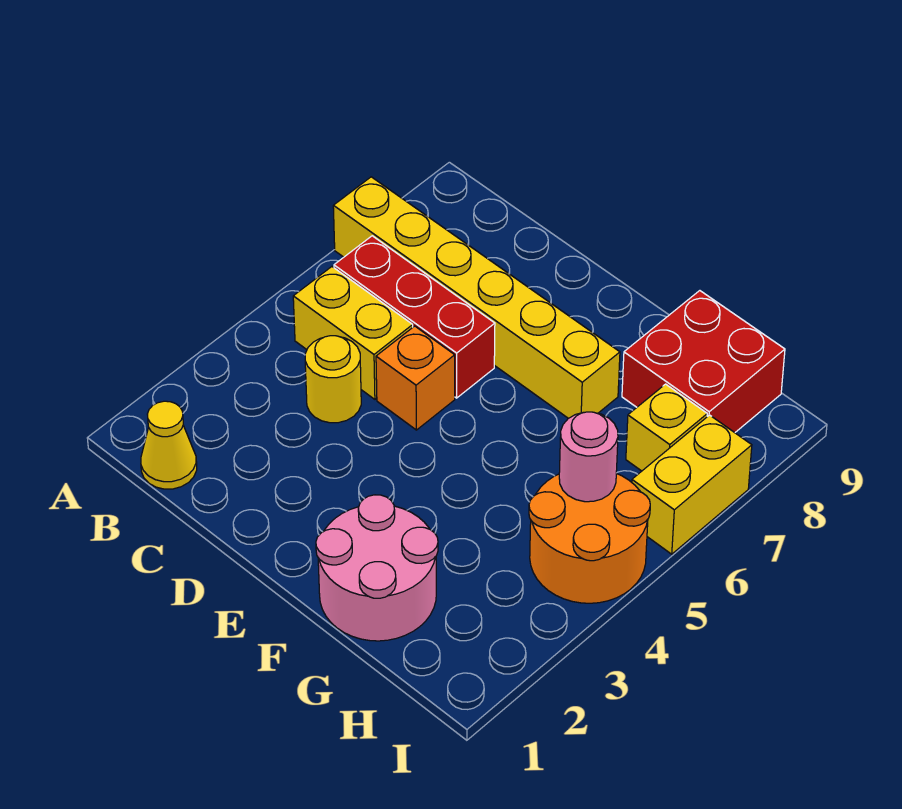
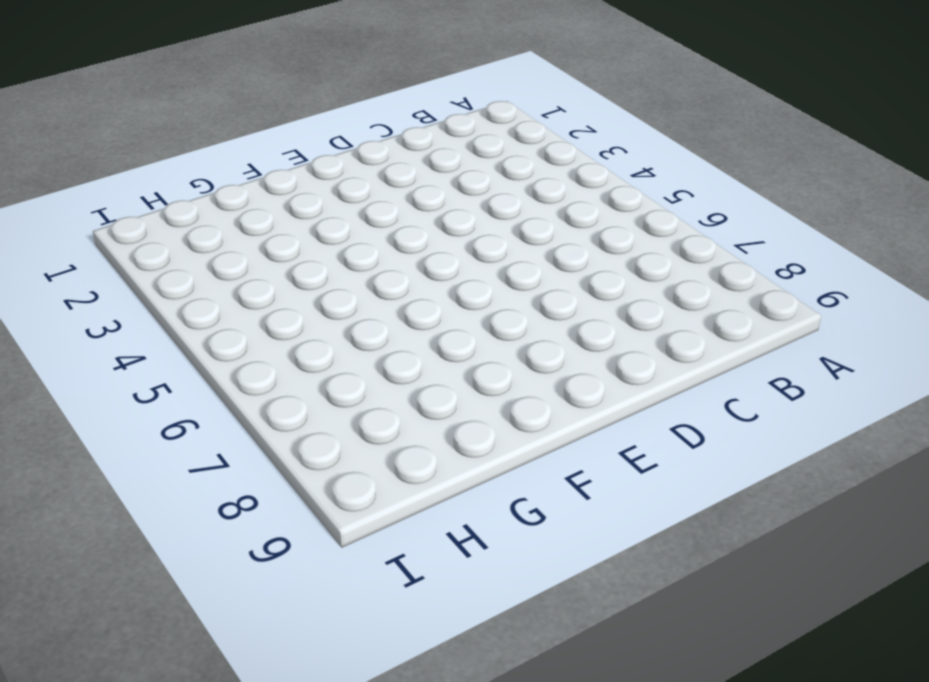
none -> yellow 1x6 brick [333,177,620,419]
none -> yellow 1x1 cone [141,401,197,489]
none -> yellow 1x2 brick [293,267,413,399]

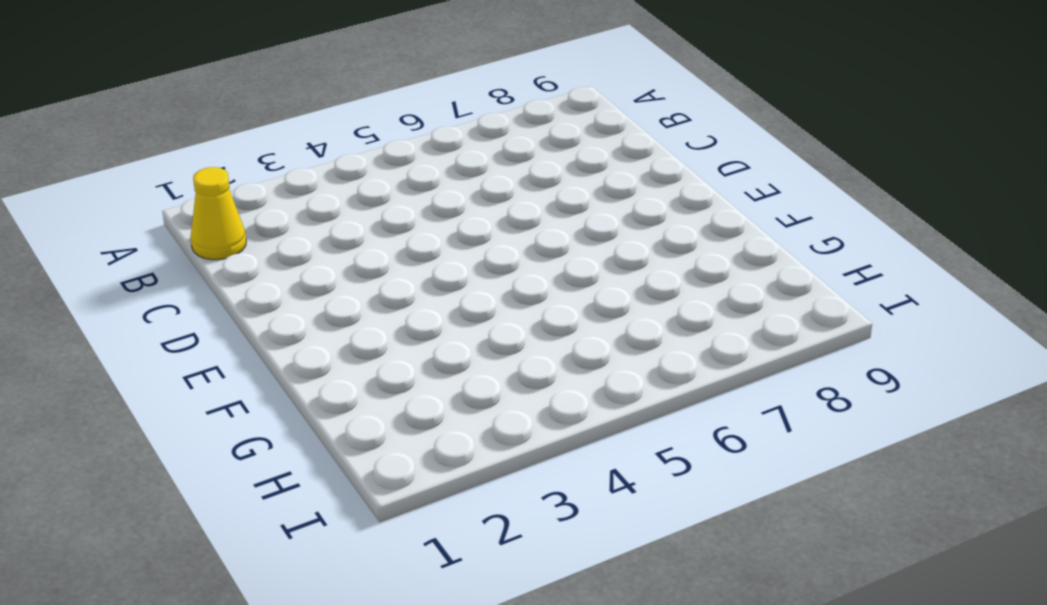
none -> yellow 1x6 brick [333,177,620,419]
none -> yellow 1x2 brick [293,267,413,399]
none -> red 1x3 brick [334,236,495,398]

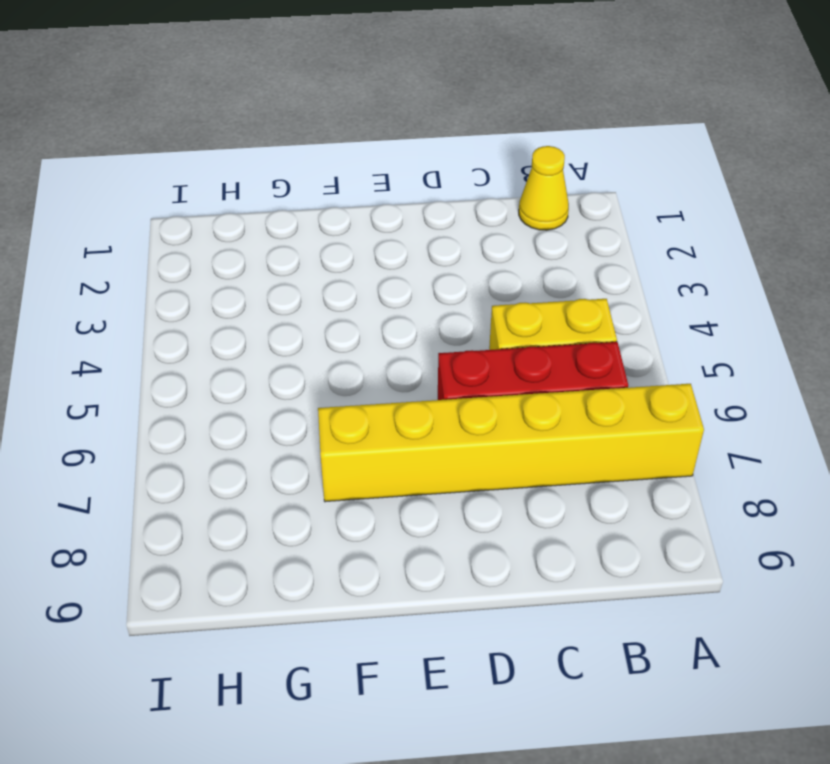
none -> yellow 1x1 round brick [305,336,361,423]
none -> orange 1x1 brick [376,326,455,430]
none -> pink 2x2 round brick [316,495,438,641]

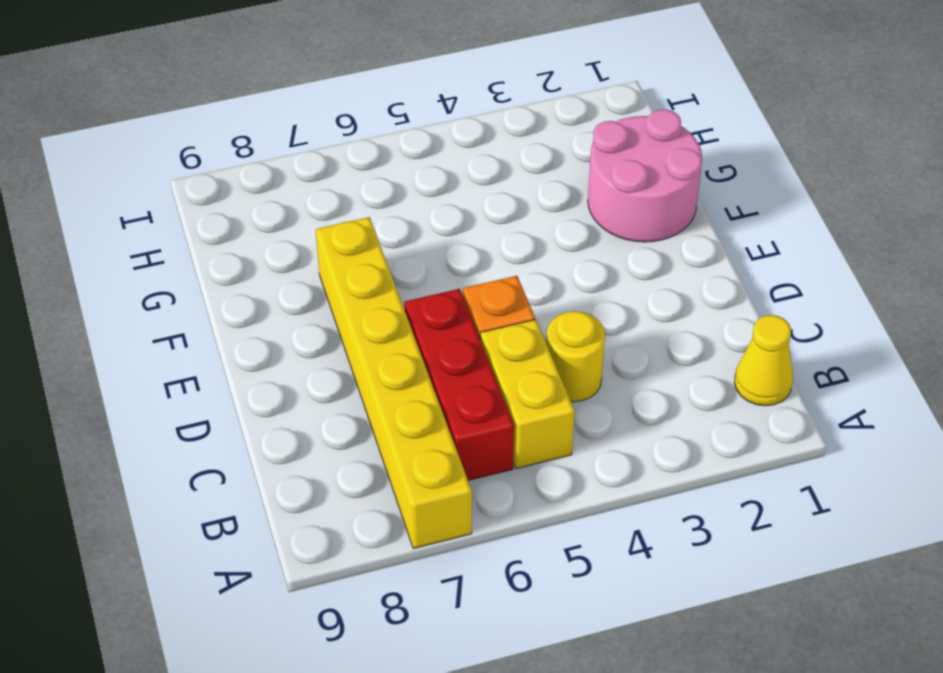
none -> red 2x2 brick [622,291,785,433]
none -> orange 2x2 round brick [529,473,650,603]
none -> yellow 1x1 brick [626,384,707,471]

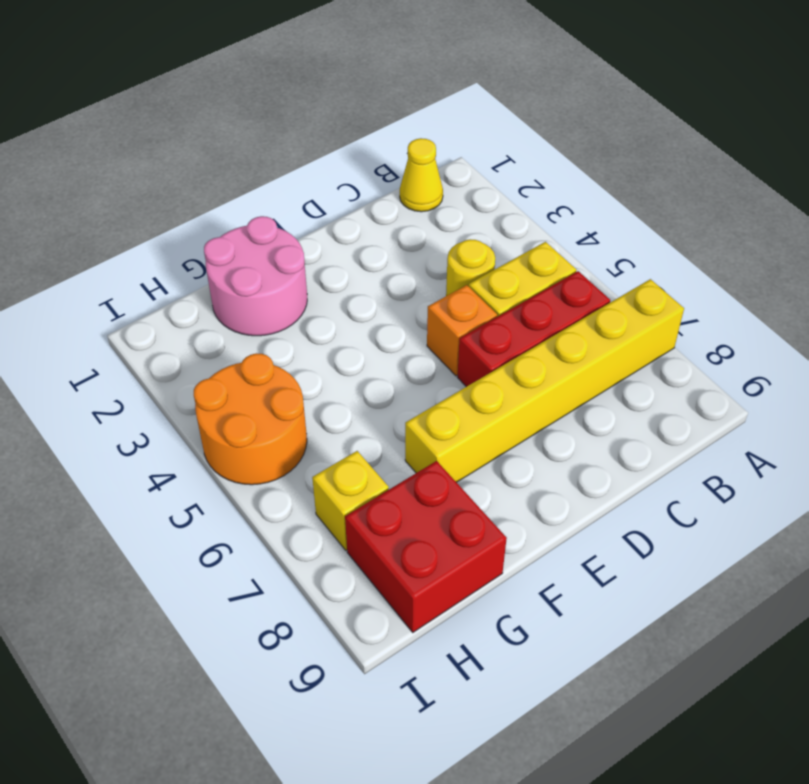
none -> yellow 1x2 brick [632,415,752,554]
none -> pink 1x1 round brick [559,412,618,502]

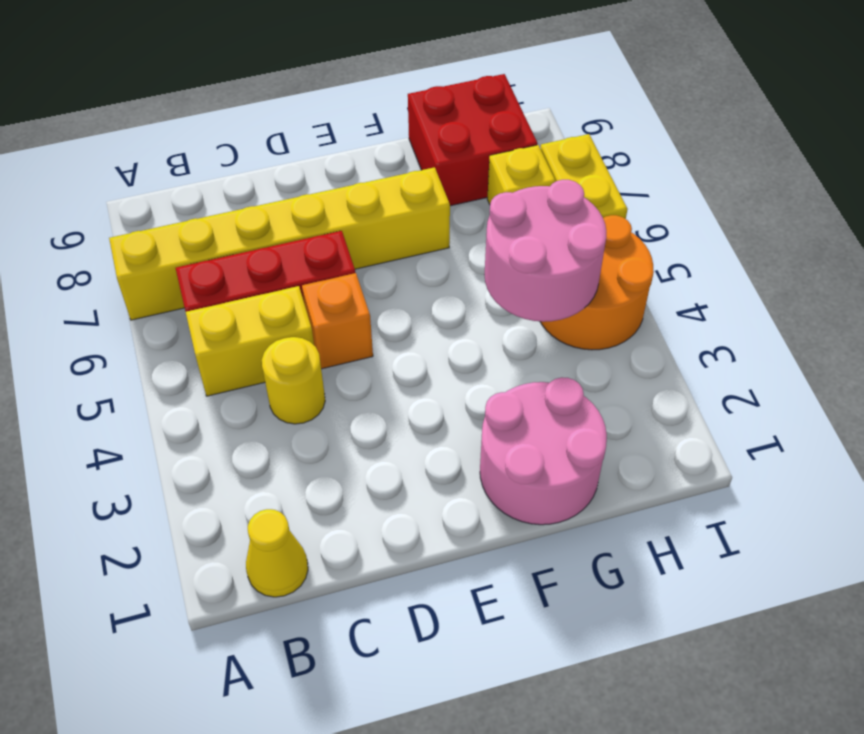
pink 2x2 round brick [484,180,606,322] -> pink 1x1 round brick [559,412,618,502]

